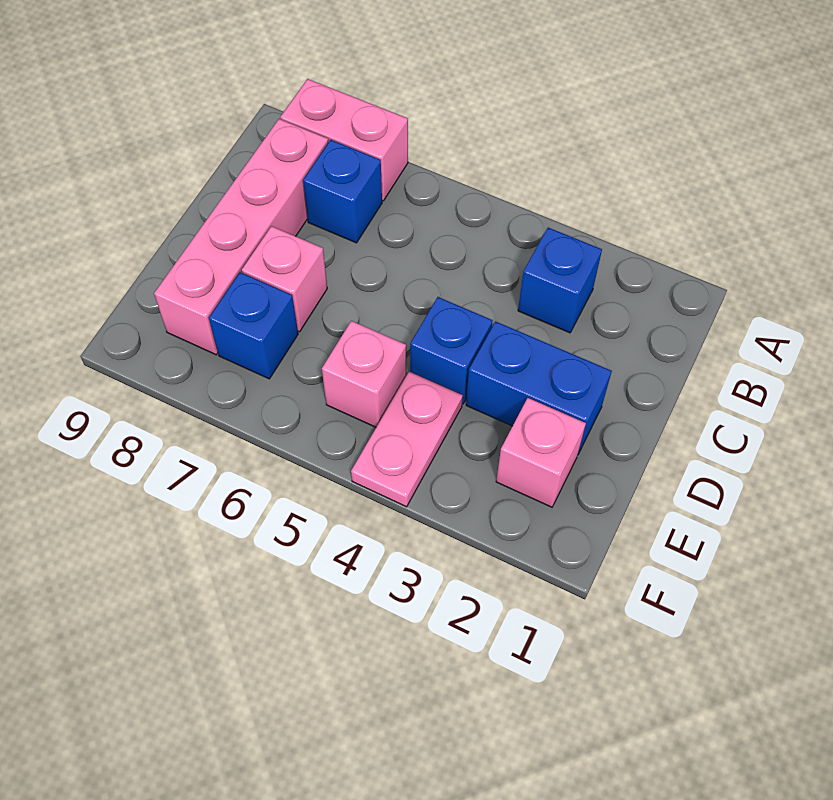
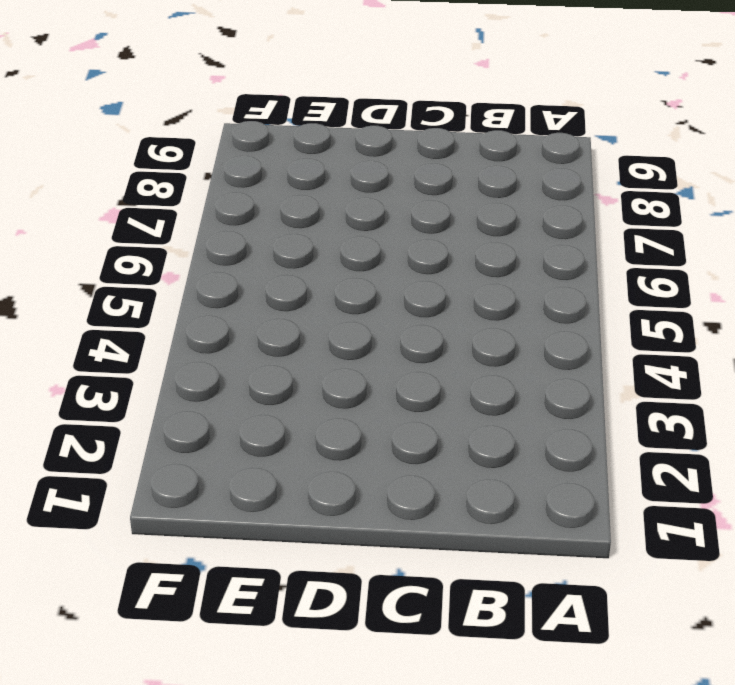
none -> pink 1x2 brick [280,79,408,201]
none -> blue 1x1 brick [518,228,602,333]

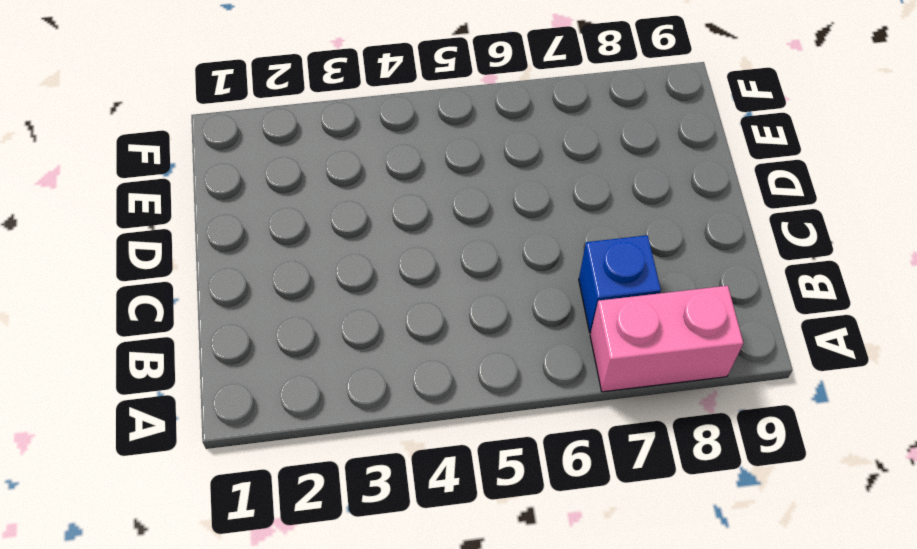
none -> blue 1x1 brick [518,228,602,333]
none -> pink 1x4 brick [154,119,328,355]

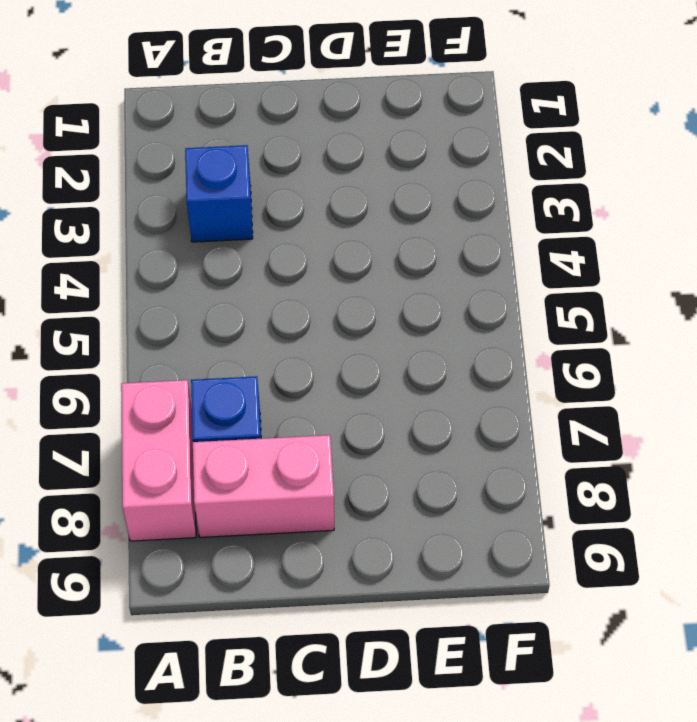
pink 1x2 brick [193,435,334,537] -> pink 1x4 brick [154,119,328,355]
none -> blue 1x2 brick [466,322,612,454]
none -> blue 1x1 brick [410,297,493,404]

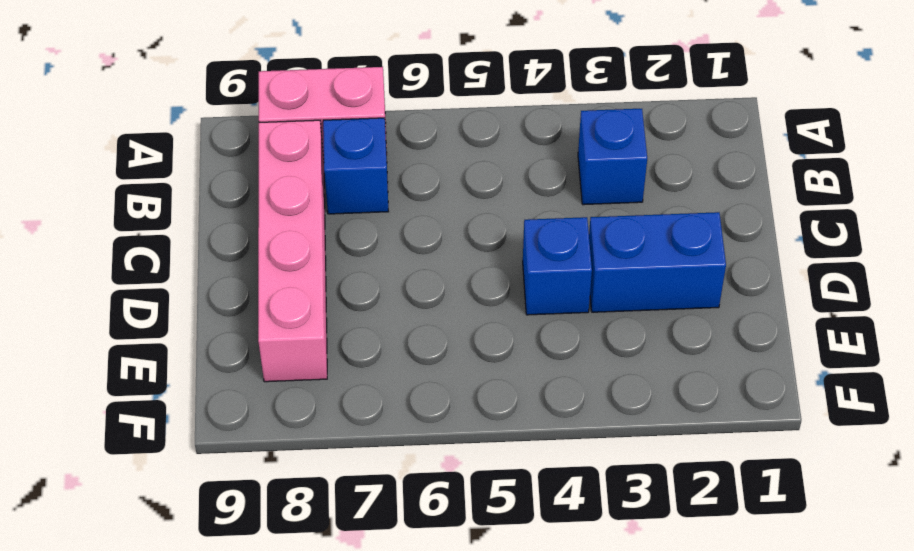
none -> pink 1x1 brick [242,226,327,332]
none -> pink 1x1 brick [496,398,586,507]

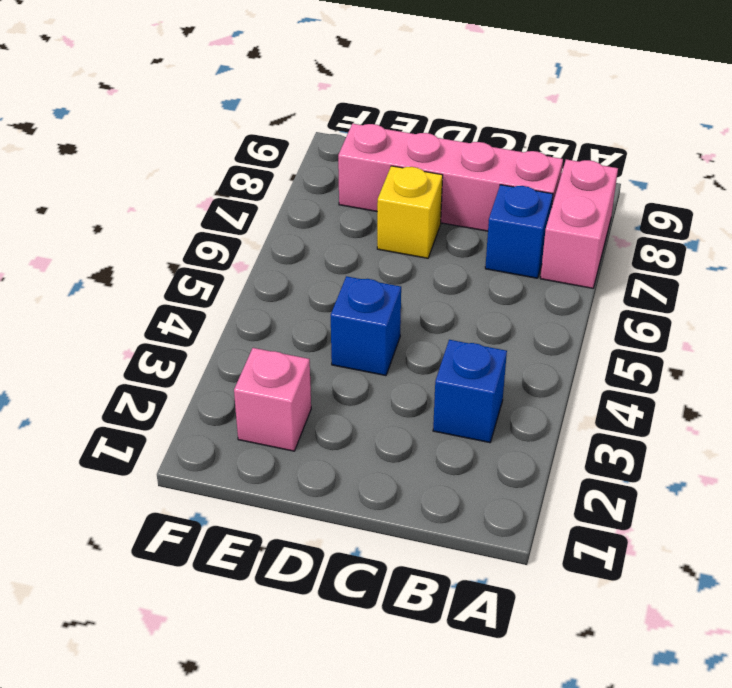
yellow 1x1 brick [377,166,443,258] -> pink 1x1 brick [242,226,327,332]
none -> blue 1x2 brick [466,322,612,454]
none -> pink 1x2 plate [351,372,463,507]

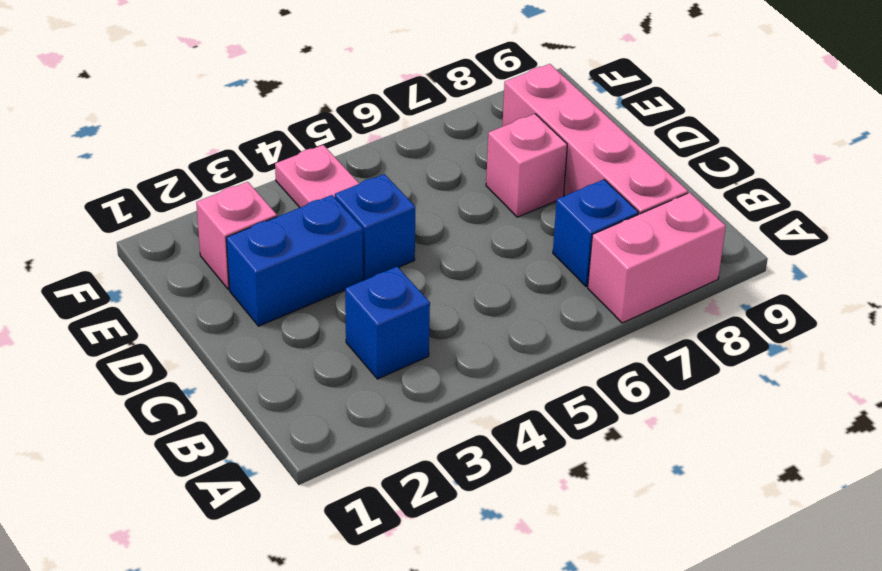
none -> pink 1x1 brick [322,321,406,427]
none -> blue 1x1 brick [209,272,298,379]

